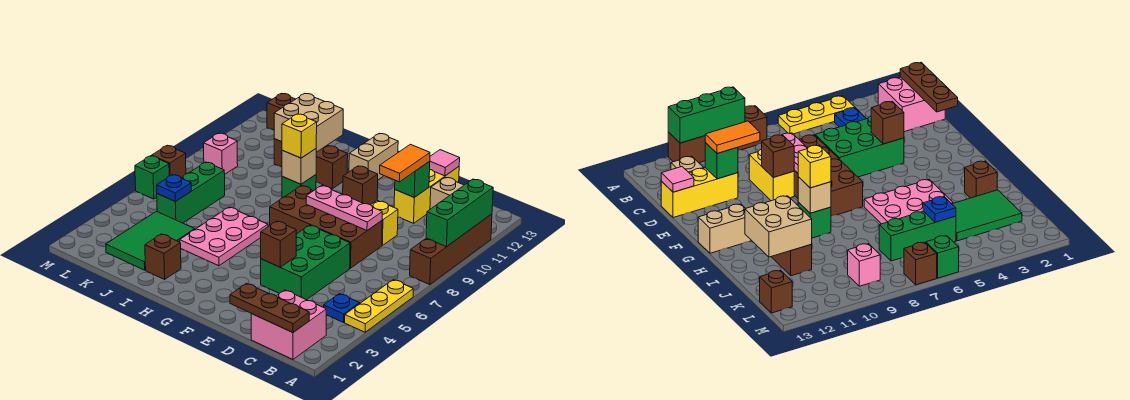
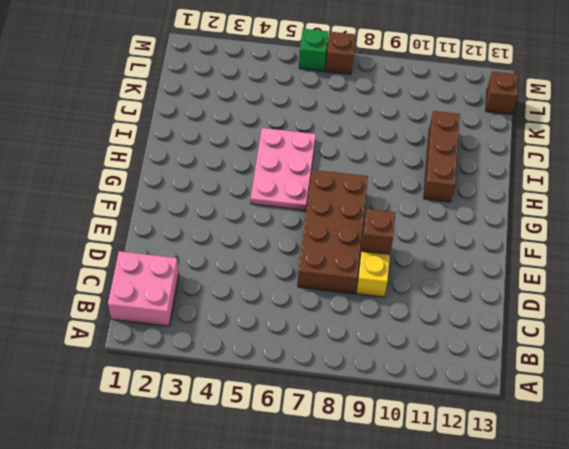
pink 2x3 plate [251,128,316,210] -> pink 2x3 plate turned to [180,207,268,266]
none -> yellow 1x3 plate [345,280,413,332]
none -> brown 1x4 brick [410,214,492,285]
none -> blue 1x1 plate [324,294,360,322]
none -> tan 1x1 brick [430,177,464,209]

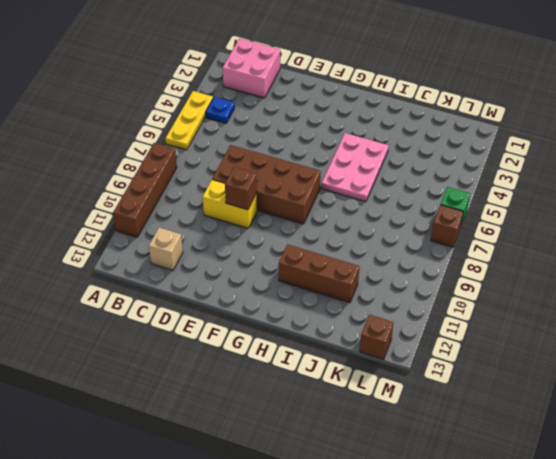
none -> green 2x3 brick [261,225,350,300]
none -> yellow 1x3 brick [394,167,459,223]
none -> tan 1x2 brick [349,134,398,180]
none -> green 1x1 brick [282,175,316,198]

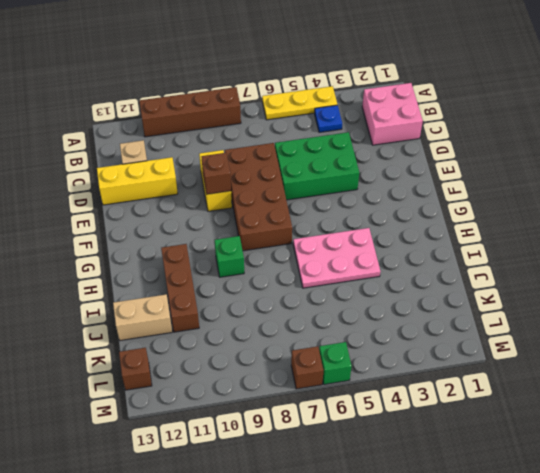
tan 1x2 brick [113,295,172,341] -> tan 1x2 brick moved to [349,134,398,180]
none -> brown 1x1 brick [145,234,181,279]
none -> green 2x3 tile [106,212,195,270]
none -> green 1x3 brick [157,162,225,223]
none -> pink 1x1 brick [204,133,238,174]

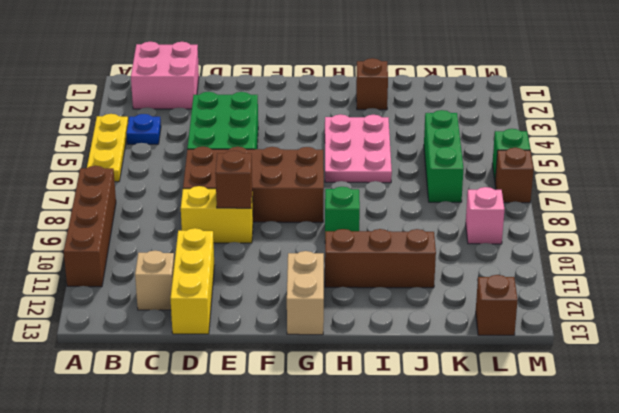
none -> green 2x3 tile [106,212,195,270]
none -> green 1x3 brick [426,179,493,247]
none -> brown 1x3 plate [230,283,309,333]
none -> pink 1x3 plate [306,186,382,231]

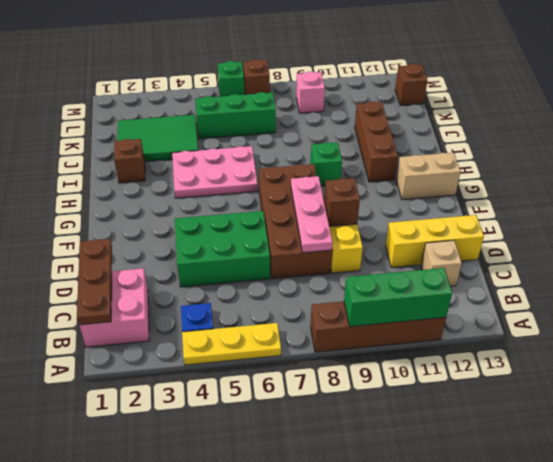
none -> green 1x1 brick [395,161,430,197]
none -> pink 1x1 tile [430,150,460,176]
none -> brown 1x1 brick [261,221,296,267]
none -> tan 1x1 brick [282,149,316,184]

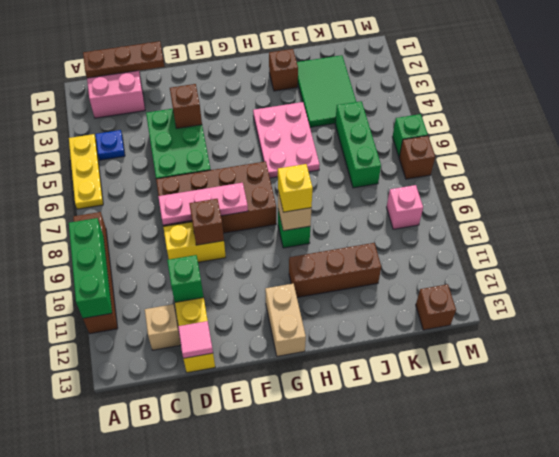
none -> tan 2x2 brick [274,94,343,152]
none -> blue 1x1 plate [157,175,191,202]
none -> orange 1x2 tile [380,144,430,182]

